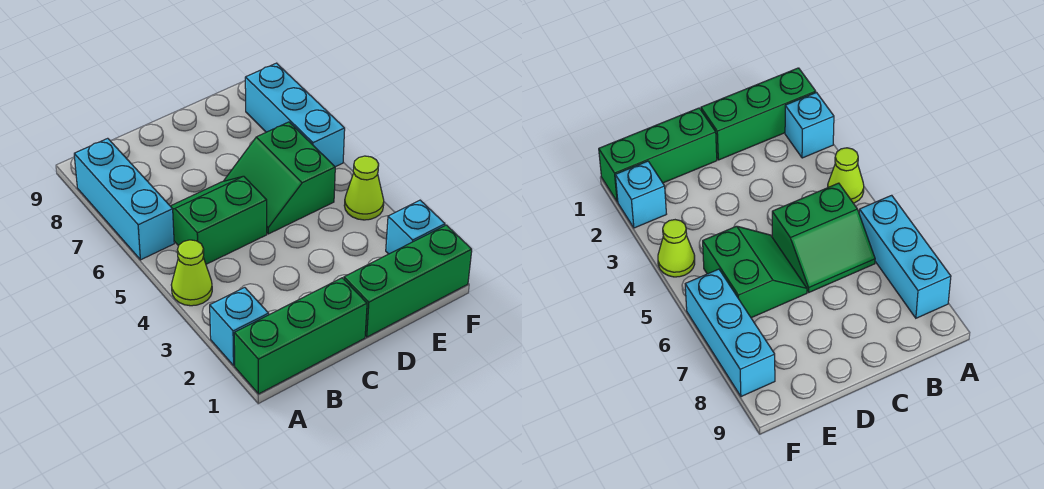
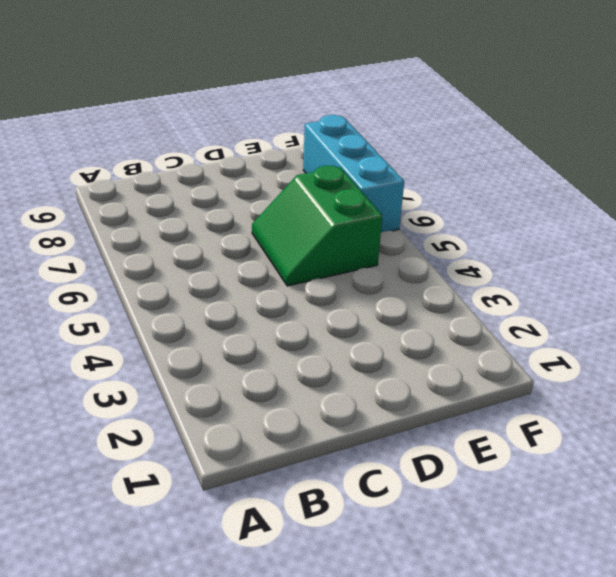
none -> green 1x3 brick [234,278,367,394]
none -> cyan 1x1 brick [210,287,269,365]

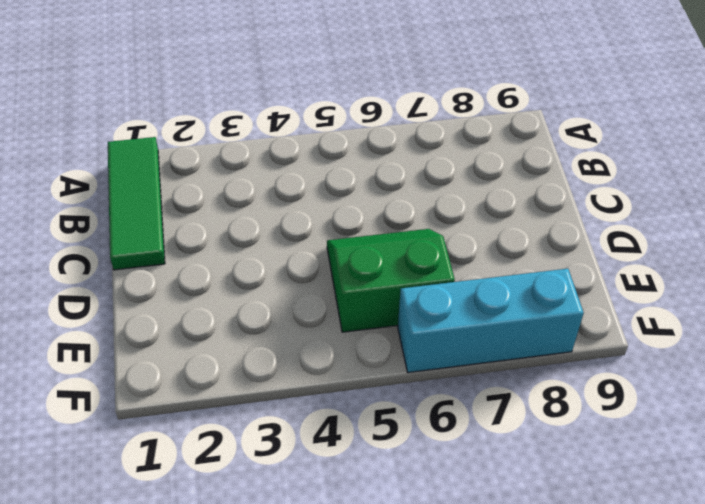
green 1x3 tile [108,137,165,270] -> green 1x3 brick [234,278,367,394]
none -> cyan 1x1 brick [210,287,269,365]
none -> lime 1x1 cone [171,240,212,306]

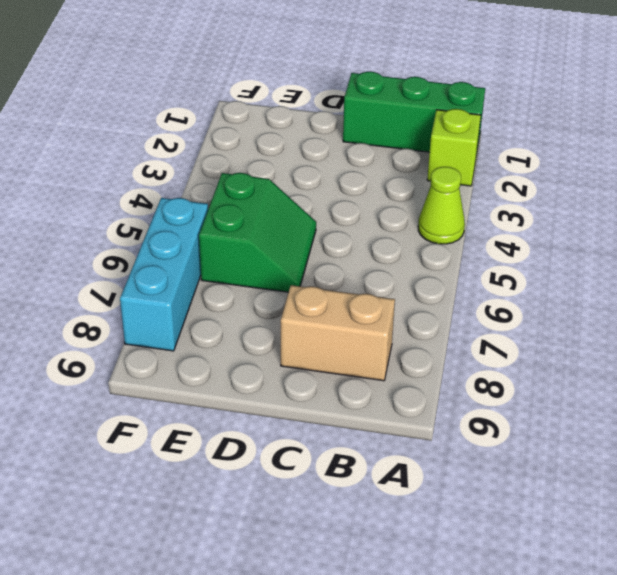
lime 1x1 brick [427,109,481,186] -> cyan 1x1 brick [210,287,269,365]
tan 1x2 brick [281,285,395,381] -> none
none -> cyan 1x3 brick [74,138,174,260]
none -> green 2x2 slope [171,176,267,264]

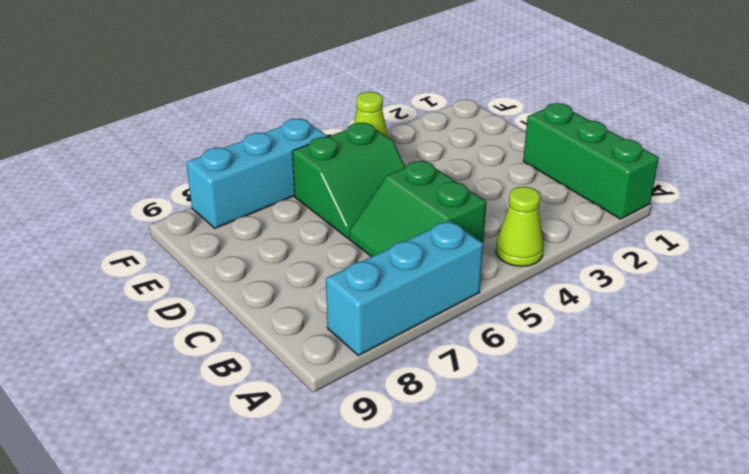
none -> cyan 1x1 brick [210,287,269,365]
none -> green 1x3 brick [344,225,472,337]

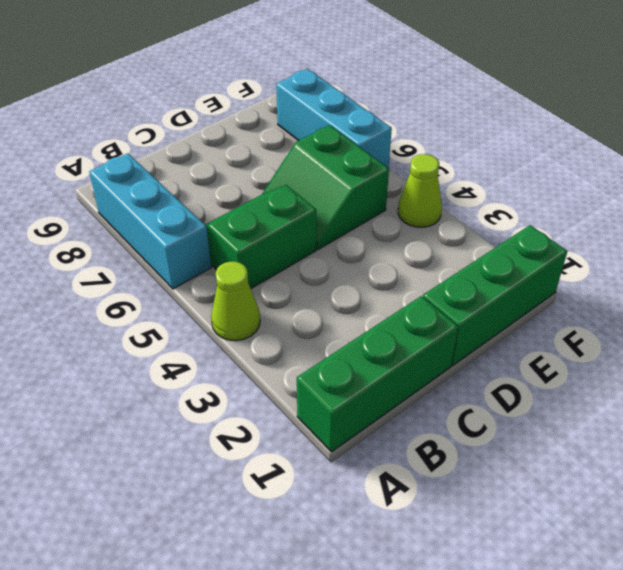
none -> cyan 1x1 brick [210,287,269,365]
none -> cyan 1x1 brick [386,200,445,254]

